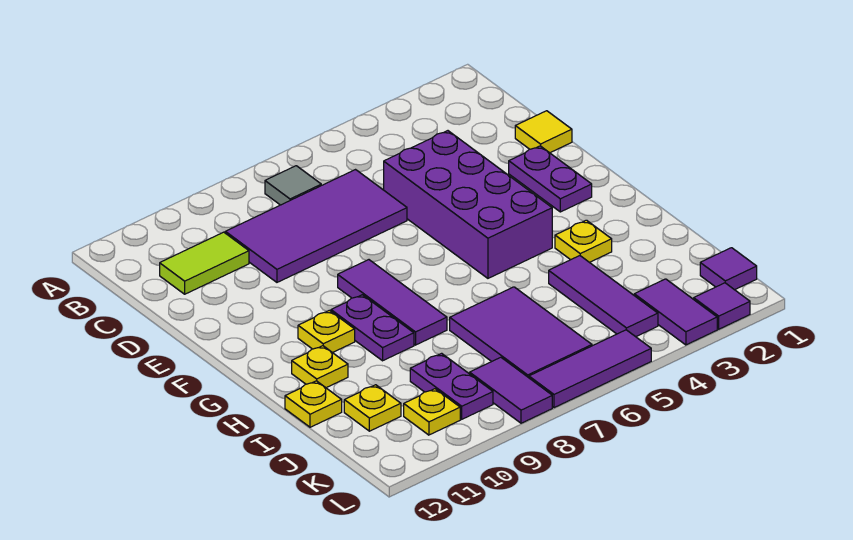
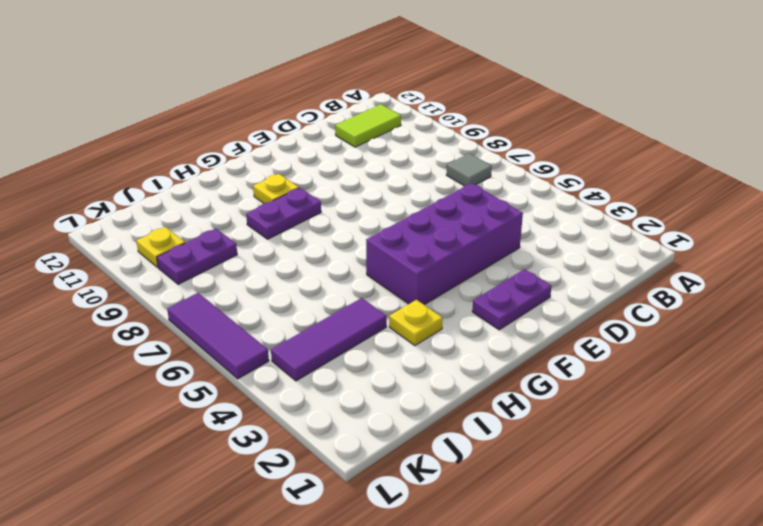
lime 1x2 tile [335,104,401,147] -> lime 1x2 tile turned to [160,232,249,294]
none -> purple 2x4 tile [225,170,407,282]
none -> yellow 1x1 tile [515,111,572,153]
none -> purple 1x3 tile [338,260,447,345]

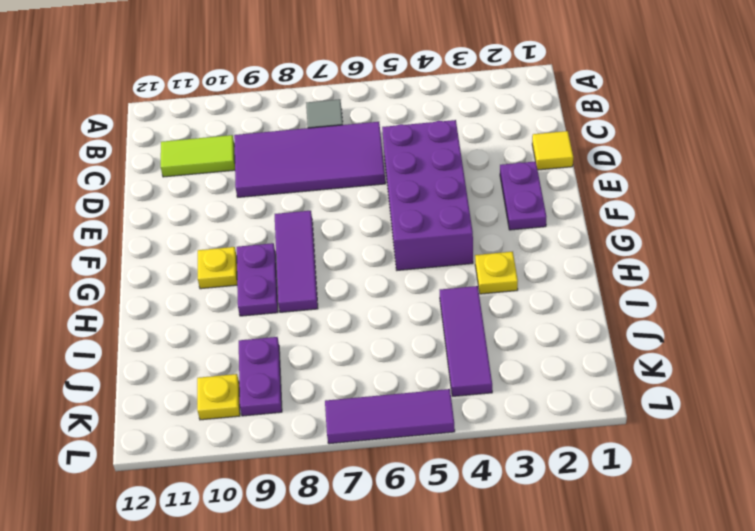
none -> yellow 1x1 plate [292,346,348,388]
none -> purple 2x3 tile [450,287,592,378]
none -> yellow 1x1 plate [285,381,342,427]

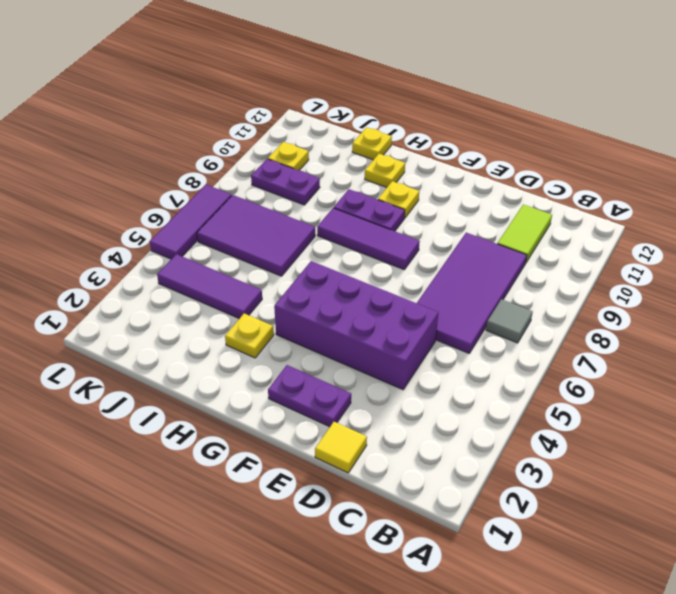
none -> yellow 1x1 plate [344,385,401,431]
none -> purple 1x1 tile [700,248,757,290]
none -> purple 1x2 tile [634,279,717,345]

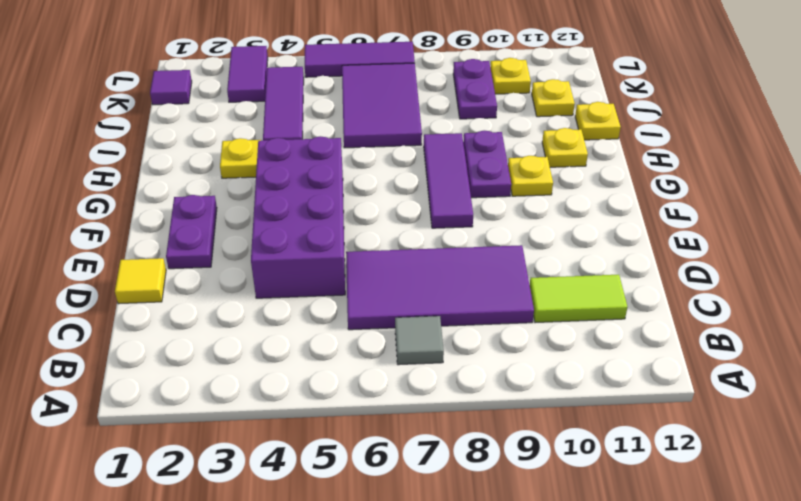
none -> purple 1x2 tile [470,357,552,423]
none -> purple 1x1 tile [694,283,750,329]

